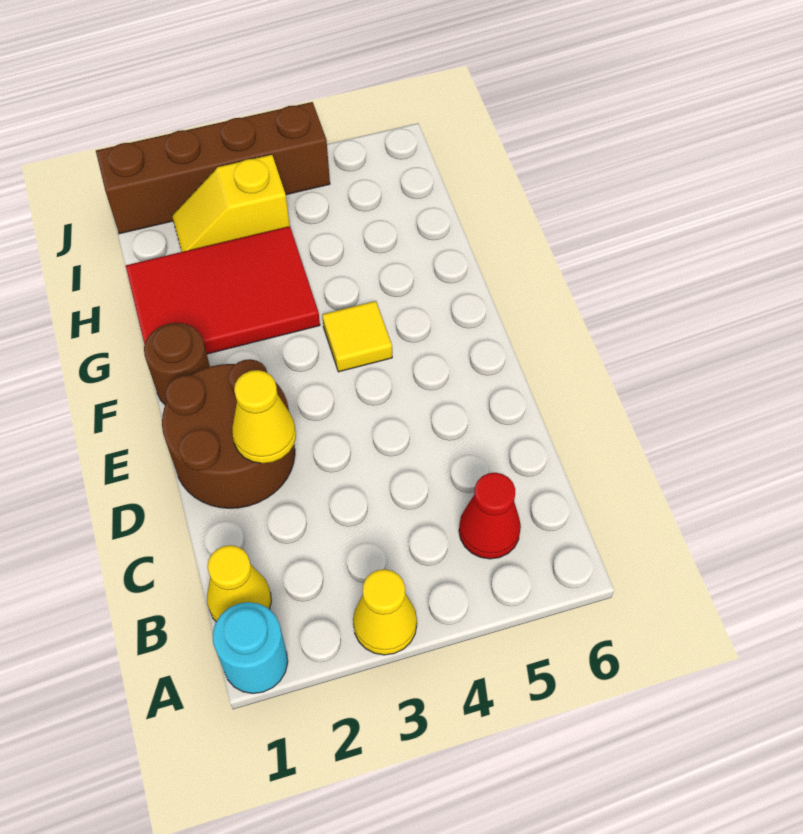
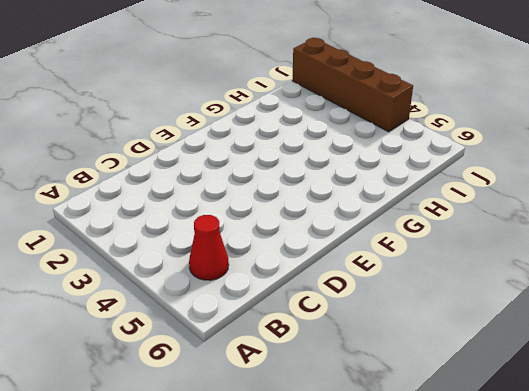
none -> cyan 1x1 round brick [213,602,288,693]
none -> yellow 1x1 cone [353,569,417,655]

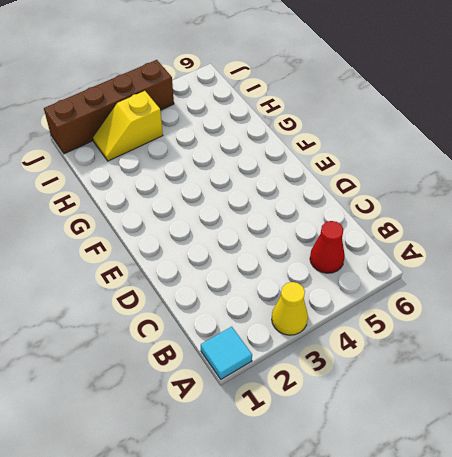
cyan 1x1 tile [201,327,252,379] -> cyan 1x1 round brick [213,602,288,693]
none -> yellow 1x1 cone [207,545,271,622]
none -> brown 2x2 round brick [162,359,295,508]

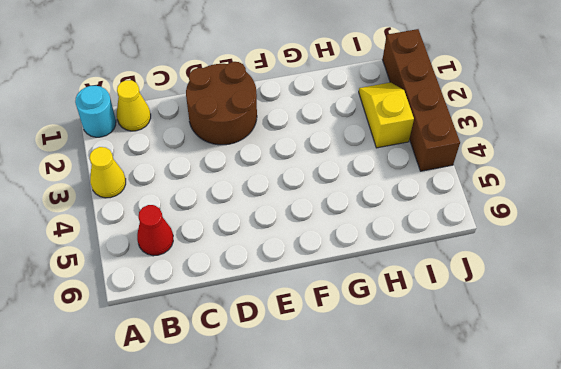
none -> brown 1x1 round brick [144,323,210,405]
none -> yellow 1x1 tile [322,301,392,372]

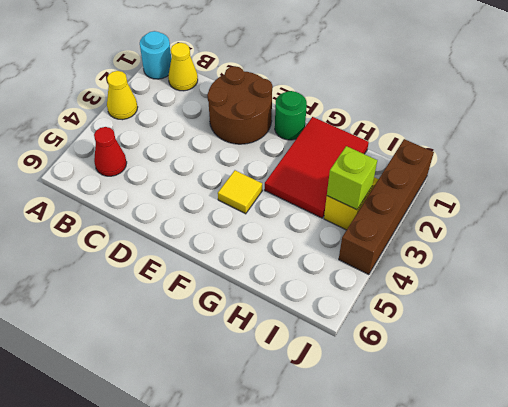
green 1x1 round brick [275,91,307,140] -> brown 1x1 round brick [144,323,210,405]
lime 1x1 brick [327,146,377,210] -> none
none -> yellow 1x1 cone [232,370,296,463]

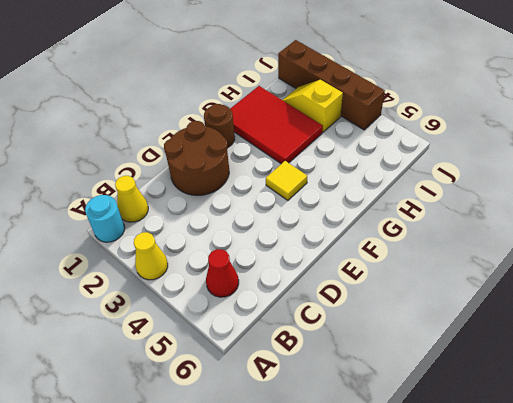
none -> yellow 1x1 cone [232,370,296,463]

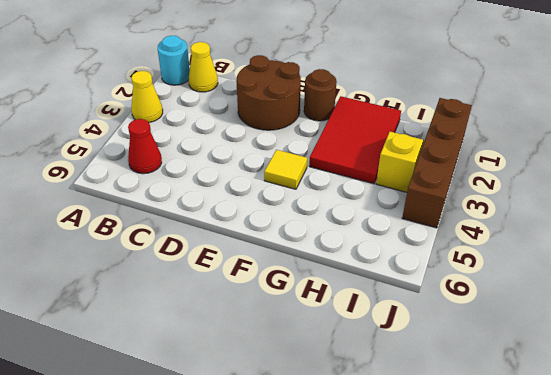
none -> yellow 1x1 cone [232,370,296,463]

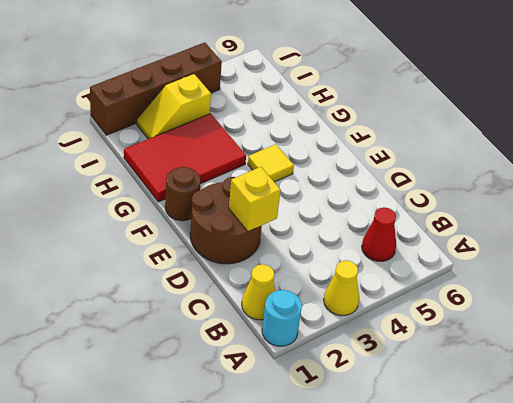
yellow 1x1 brick [229,167,280,231] -> yellow 1x1 cone [232,370,296,463]

